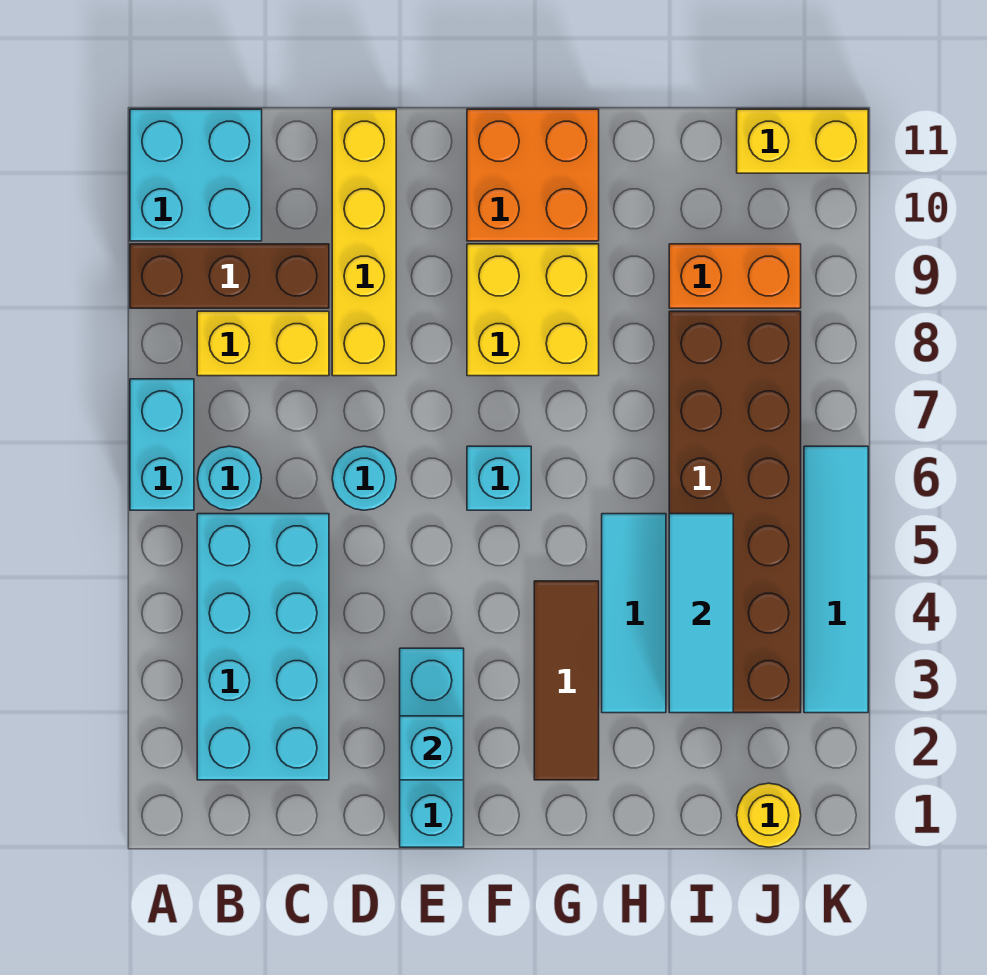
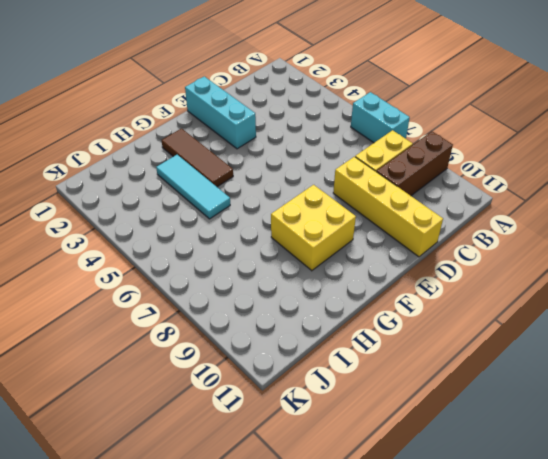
none -> cyan 2x2 brick [130,109,262,241]
none -> cyan 2x4 brick [197,514,329,780]
none -> cyan 1x1 round brick [197,446,262,510]

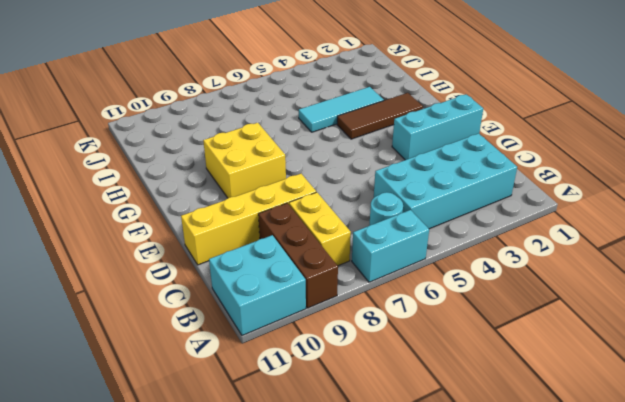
none -> cyan 1x1 round brick [332,446,396,510]
none -> cyan 1x1 brick [467,446,531,510]
none -> orange 2x2 brick [467,109,599,241]

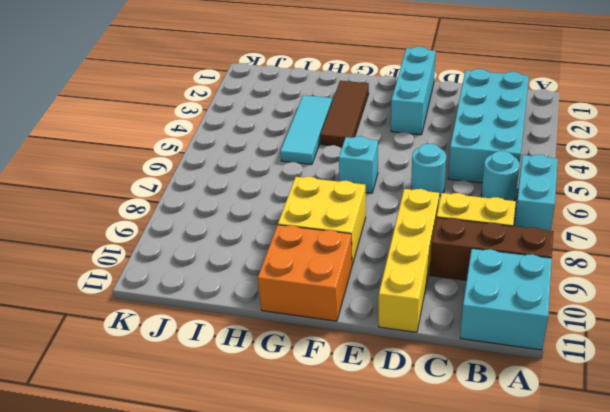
none -> brown 2x6 brick [669,311,801,713]
none -> orange 1x2 brick [669,244,801,308]
none -> yellow 1x1 round brick [737,783,801,847]

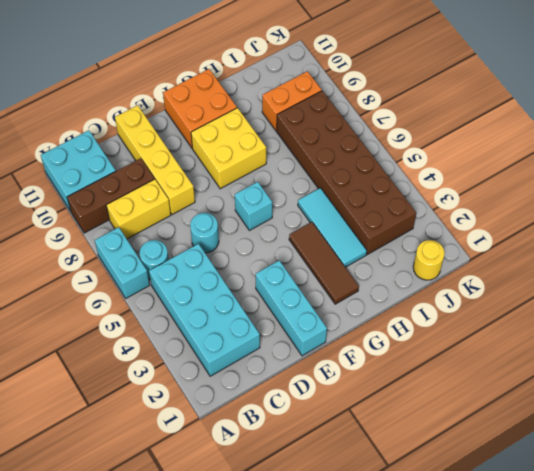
none -> yellow 1x2 brick [737,109,868,173]
none -> cyan 1x4 tile [804,446,868,713]
none -> cyan 1x1 brick [400,716,464,780]

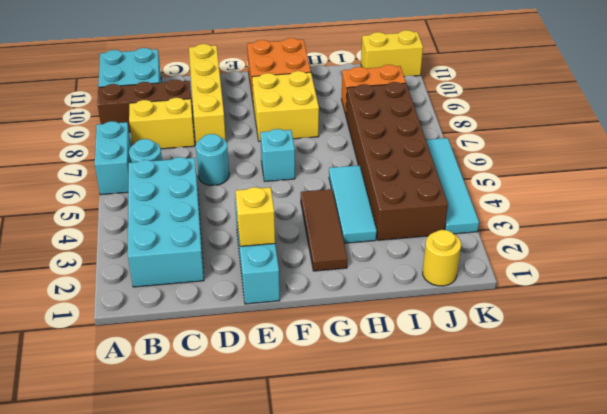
yellow 1x1 brick [236,187,275,246] -> cyan 1x1 brick [400,716,464,780]
none -> cyan 1x3 tile [669,514,733,713]

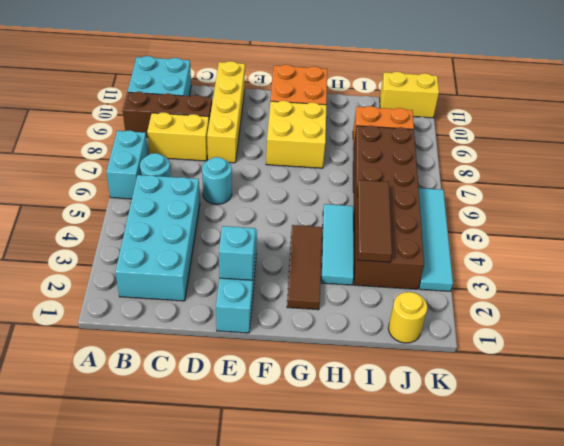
brown 1x3 tile [357,180,392,262] -> cyan 1x3 tile [669,514,733,713]
none -> cyan 1x1 brick [467,446,531,510]

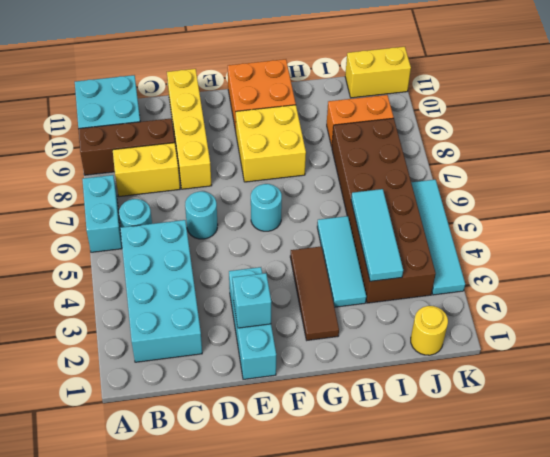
cyan 1x1 round brick [251,184,282,231] -> cyan 1x1 brick [467,446,531,510]

